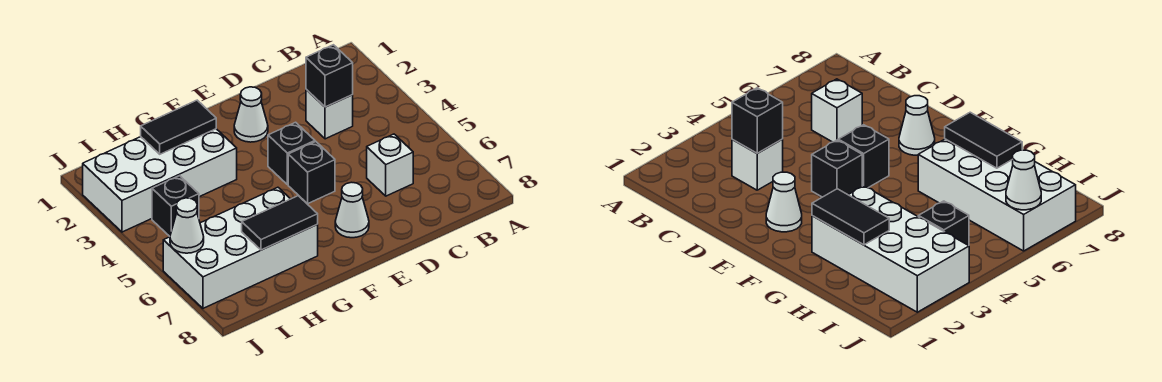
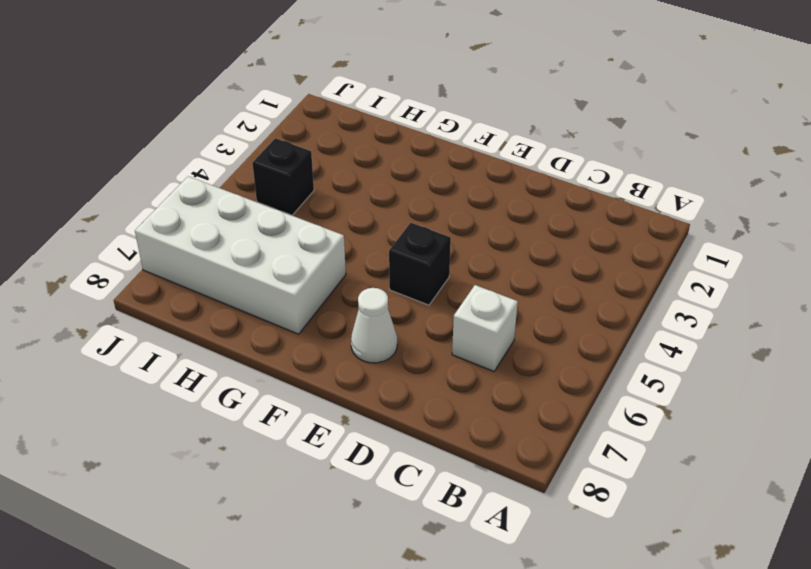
none -> white 1x1 brick [306,89,353,139]
none -> white 1x1 cone [234,87,268,142]
none -> black 1x1 brick [268,122,315,185]

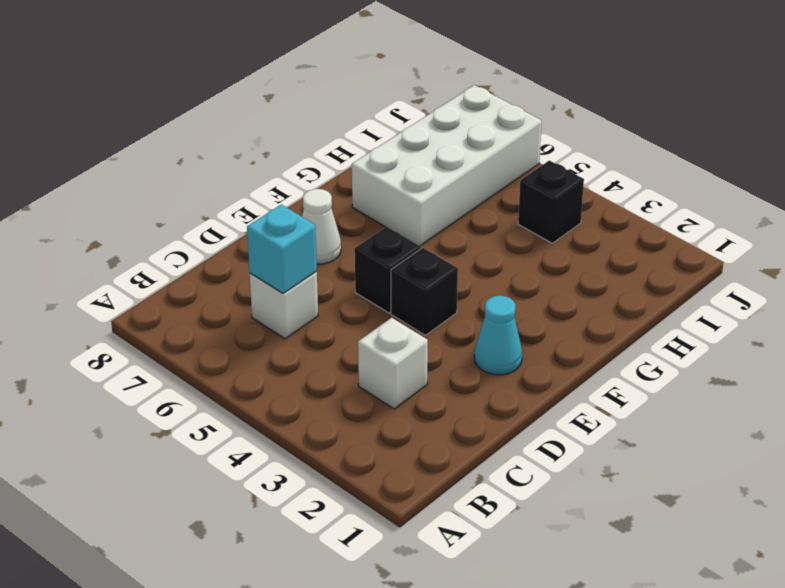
cyan 1x1 brick [247,204,317,293] -> none
cyan 1x1 cone [474,296,522,375] -> white 1x1 cone [234,87,268,142]
none -> white 2x4 brick [83,129,237,232]
none -> black 1x1 brick [306,45,353,107]
none -> black 1x2 tile [141,100,216,154]

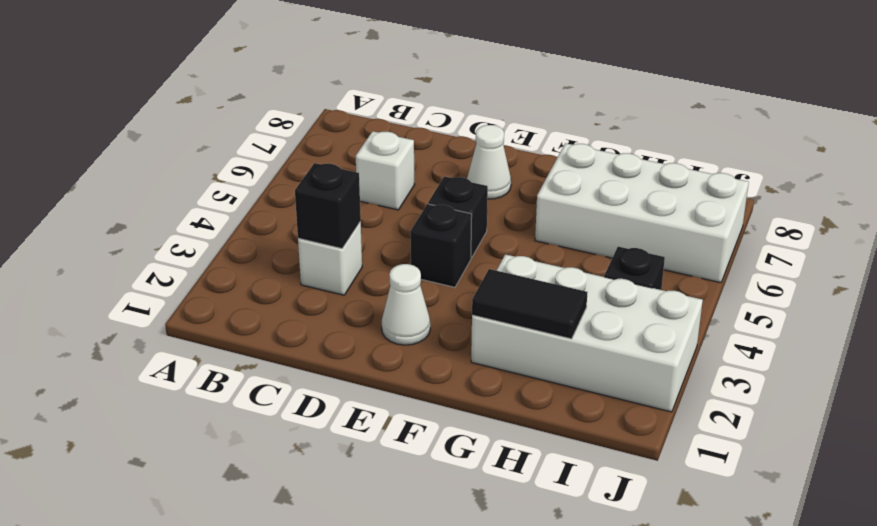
none -> black 1x2 tile [242,196,318,250]
none -> white 1x1 cone [170,198,204,253]

